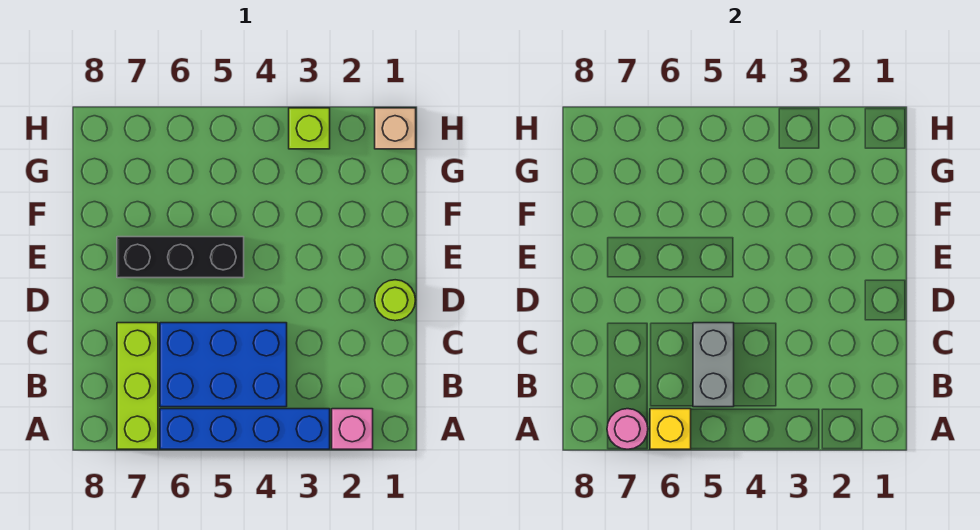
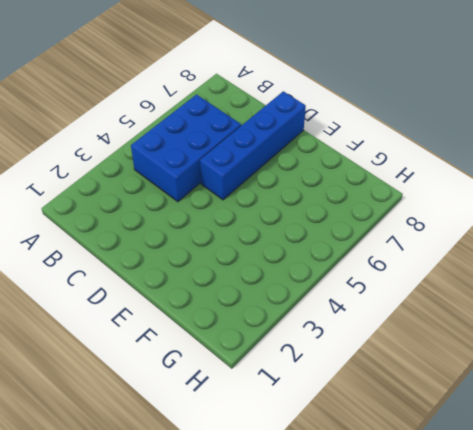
blue 1x4 brick [200,91,306,200] -> blue 1x4 brick moved to [160,409,330,449]
none -> pink 1x1 brick [332,409,373,449]
none -> lime 1x3 brick [117,323,158,449]

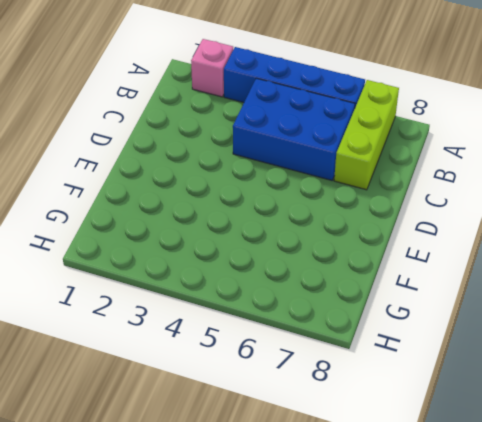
none -> lime 1x1 round brick [375,280,415,321]
none -> black 1x3 brick [117,237,244,278]

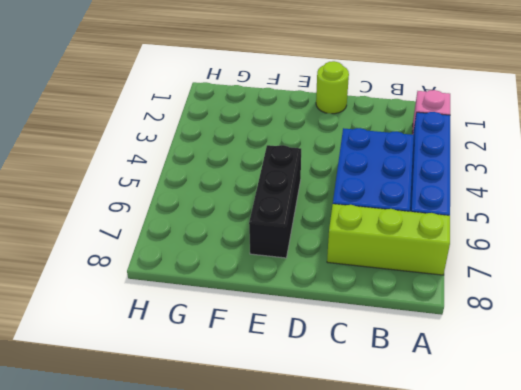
none -> tan 1x1 brick [375,108,416,149]
none -> lime 1x1 brick [289,108,330,149]

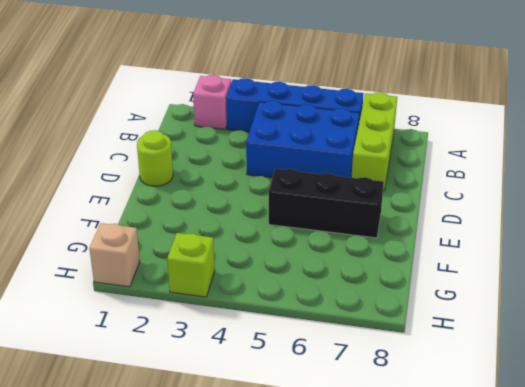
none -> yellow 1x1 brick [650,409,691,449]
none -> pink 1x1 round brick [607,409,648,449]

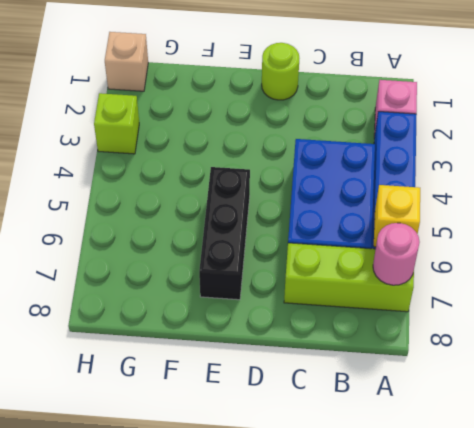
none -> grey 1x2 brick [693,323,734,407]

